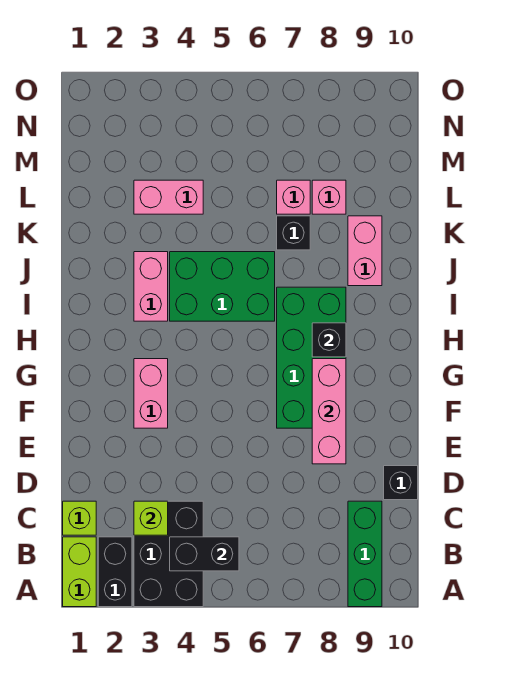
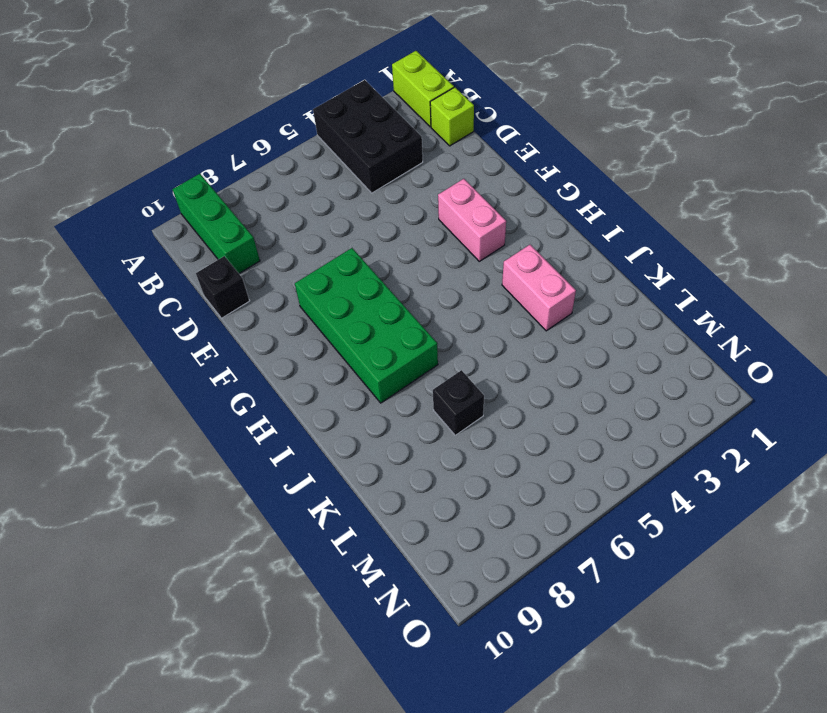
none -> black 1x2 brick [98,537,132,607]
none -> green 2x3 brick [170,252,275,321]
none -> pink 1x2 brick [348,216,382,286]

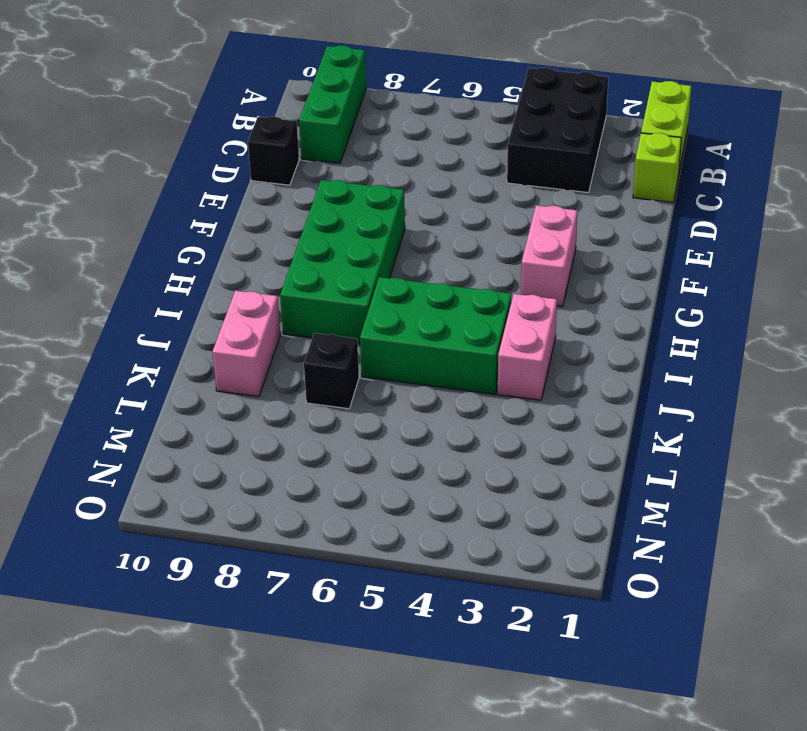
none -> black 1x2 brick [98,537,132,607]
none -> pink 1x2 brick [134,180,203,214]
none -> pink 1x1 brick [277,180,310,214]

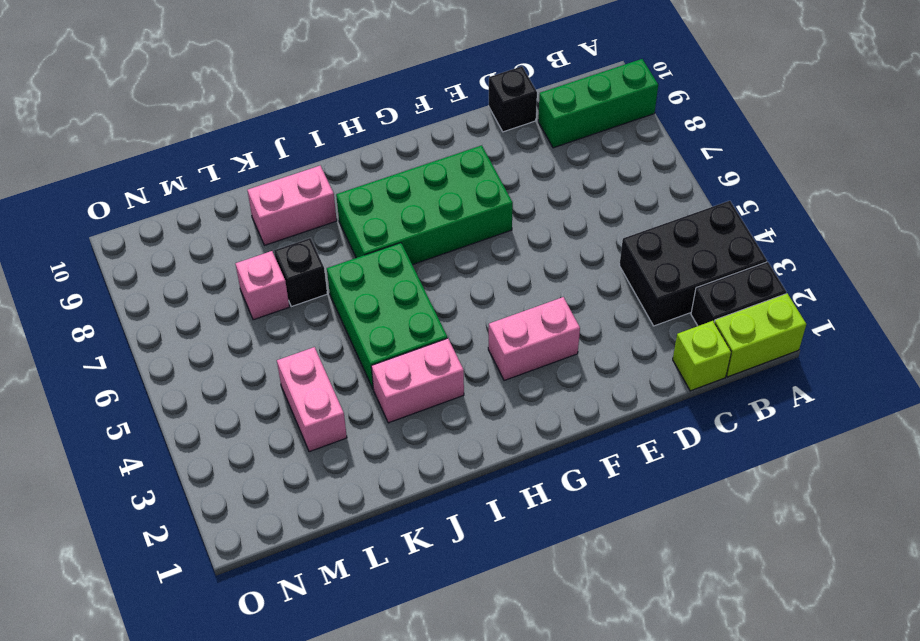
none -> pink 1x1 brick [312,180,346,214]
none -> black 1x2 brick [170,537,239,571]
none -> lime 1x1 brick [134,501,168,535]

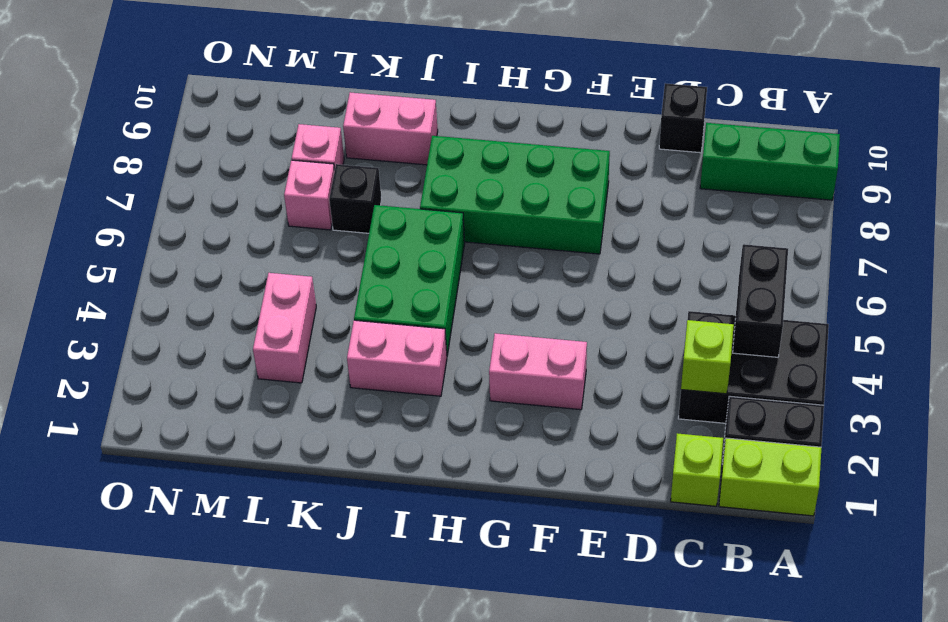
none -> pink 1x3 brick [312,359,346,464]
none -> black 1x1 brick [312,323,346,357]

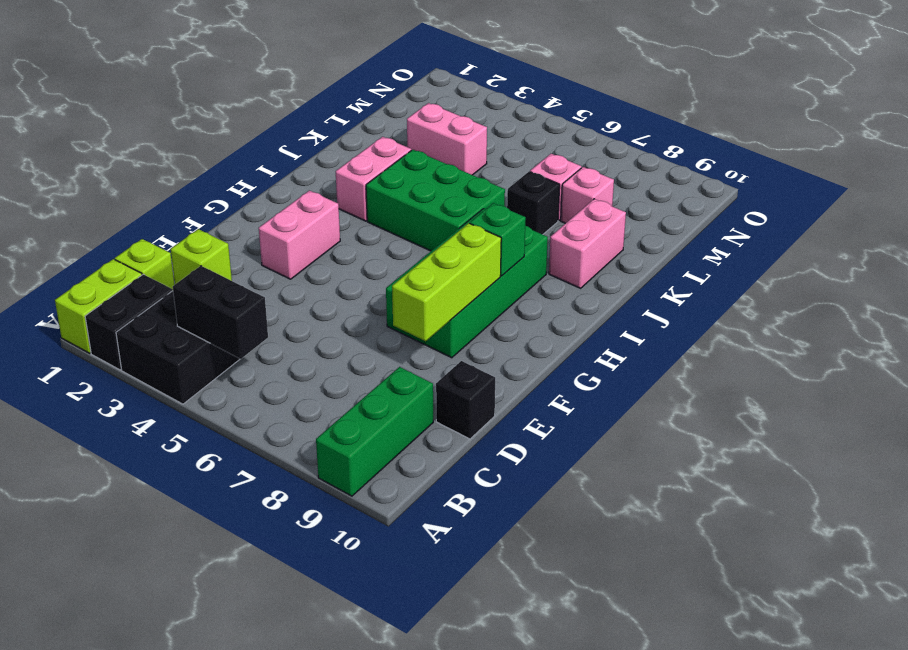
lime 1x3 brick [392,223,501,341] -> pink 1x3 brick [312,359,346,464]
green 1x1 brick [470,203,526,276] -> black 1x1 brick [312,323,346,357]

